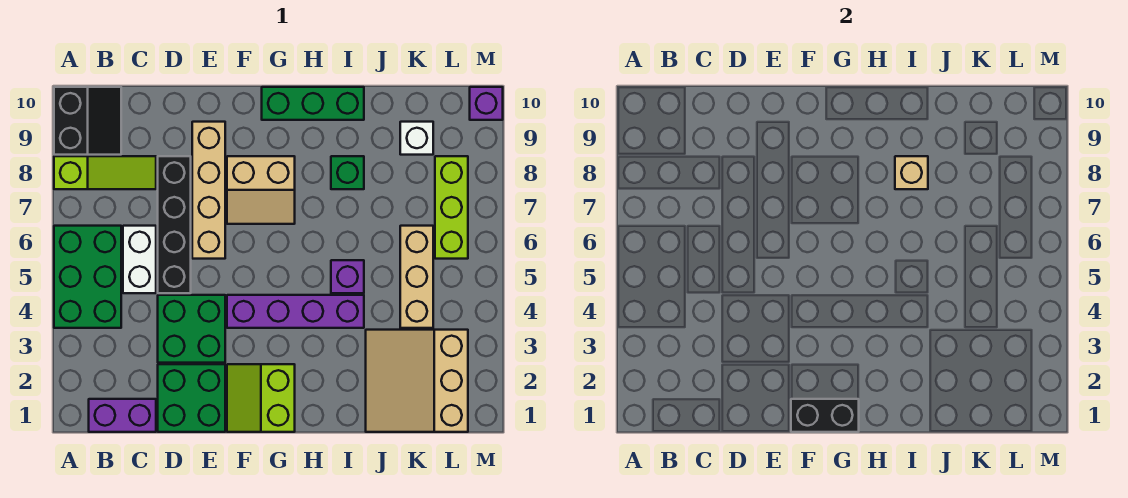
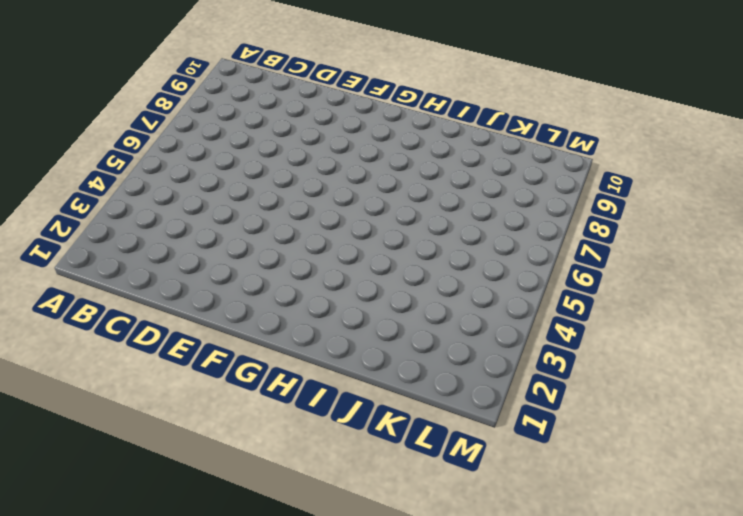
none -> green 2x3 brick [54,226,121,328]
none -> lime 1x3 slope [54,156,156,189]
none -> black 2x2 slope [54,87,121,155]

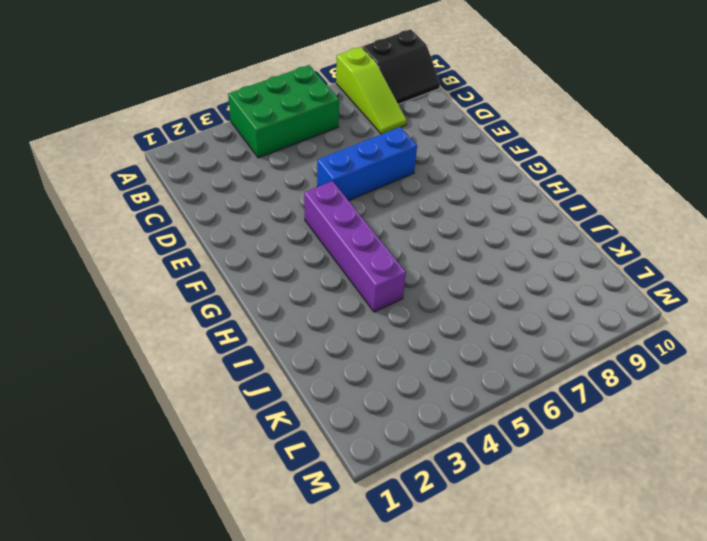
blue 1x3 brick [317,127,417,200] -> tan 1x4 brick [192,122,225,259]
none -> purple 1x2 brick [89,399,156,432]
none -> white 1x2 brick [123,226,156,293]
none -> green 2x2 brick [158,364,225,432]

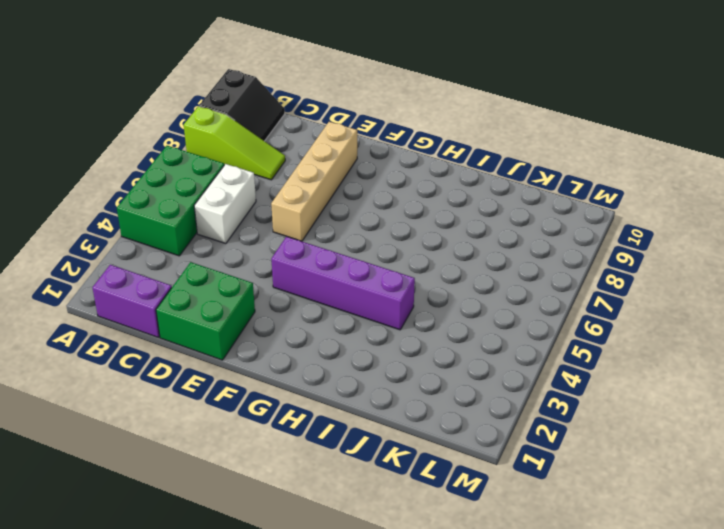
none -> green 2x2 brick [158,295,225,363]
none -> black 1x4 brick [158,156,191,293]
none -> lime 2x2 slope [227,364,295,432]

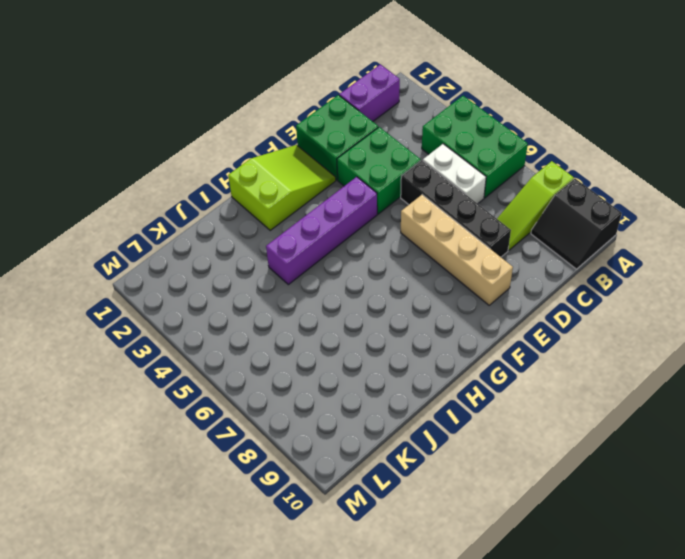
lime 2x3 slope [228,145,336,230] -> lime 2x2 slope [227,364,295,432]
none -> tan 2x2 slope [227,156,295,224]
none -> green 1x3 brick [262,87,364,120]
none -> purple 1x1 brick [331,260,364,293]

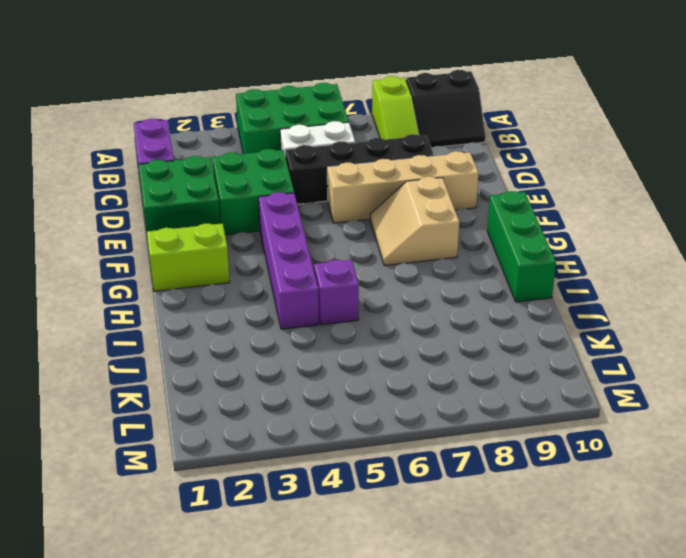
none -> green 1x1 brick [331,156,364,189]
none -> tan 3x3 slope [366,330,468,432]
none -> tan 1x3 brick [400,226,433,328]

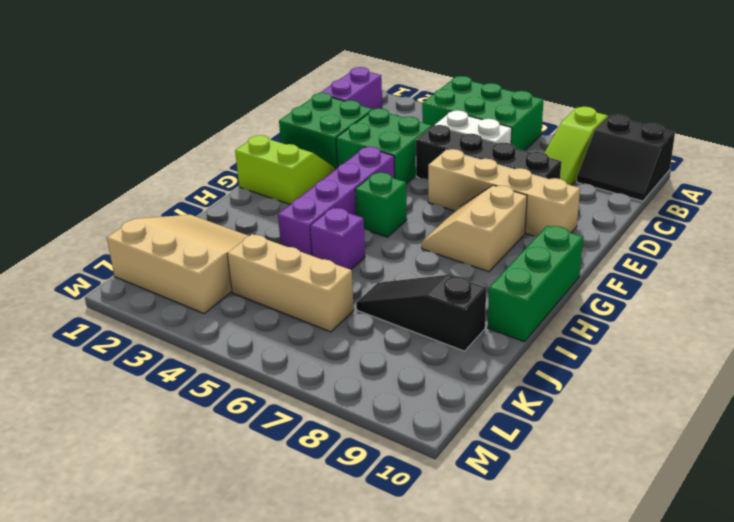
green 1x1 brick [355,172,407,237] -> green 1x1 brick moved to [331,156,364,189]
black 1x3 slope [356,275,486,351] -> none
none -> white 1x1 brick [400,122,433,155]
none -> lime 1x3 brick [435,156,468,259]
none -> purple 1x1 brick [470,87,503,120]

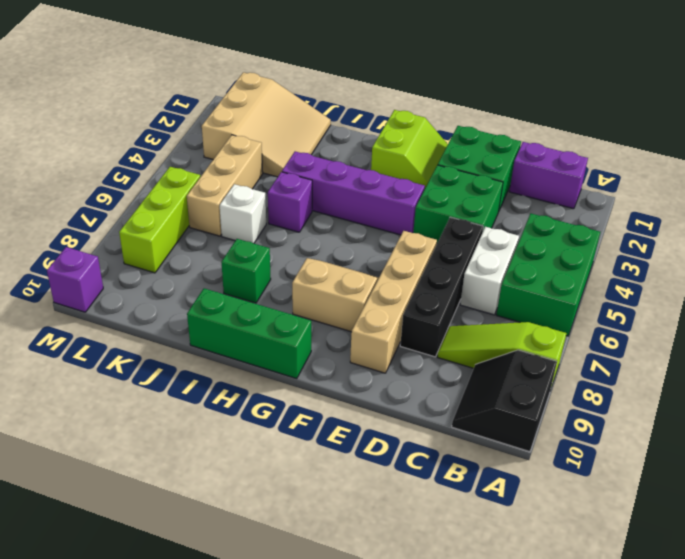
white 1x1 brick [220,184,266,243] -> white 1x1 brick moved to [400,122,433,155]
none -> black 1x2 brick [791,399,859,432]
none -> tan 1x1 brick [895,156,928,189]

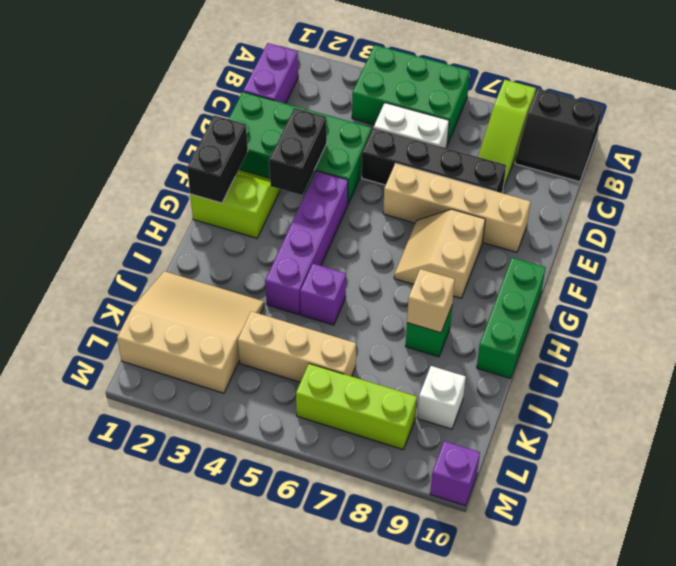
black 1x2 brick [269,108,327,195] -> none

